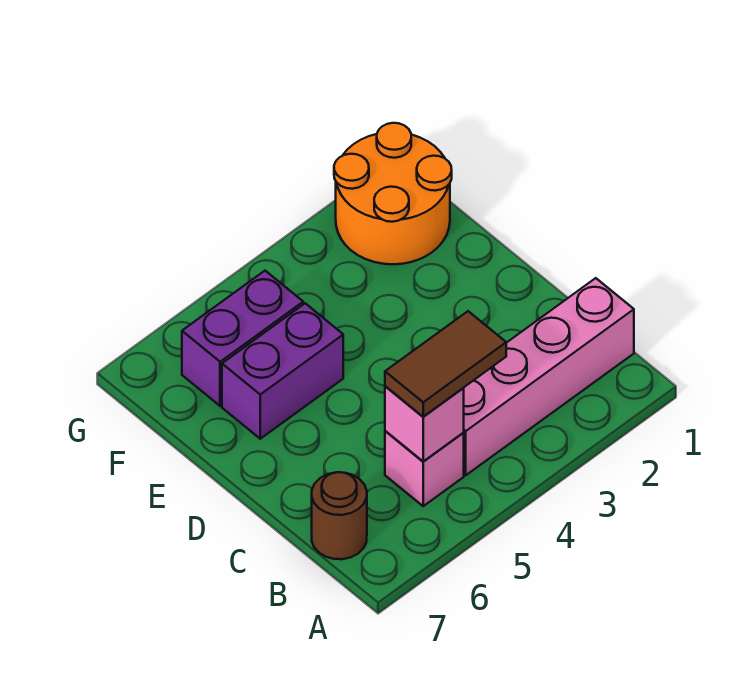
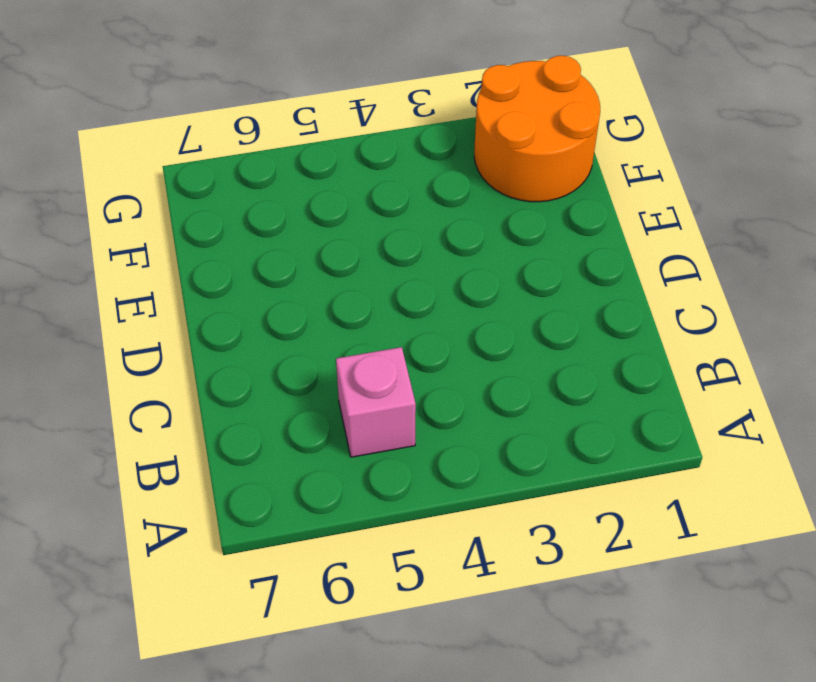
none -> pink 1x4 brick [463,278,634,475]
none -> brown 1x1 round brick [312,472,367,559]

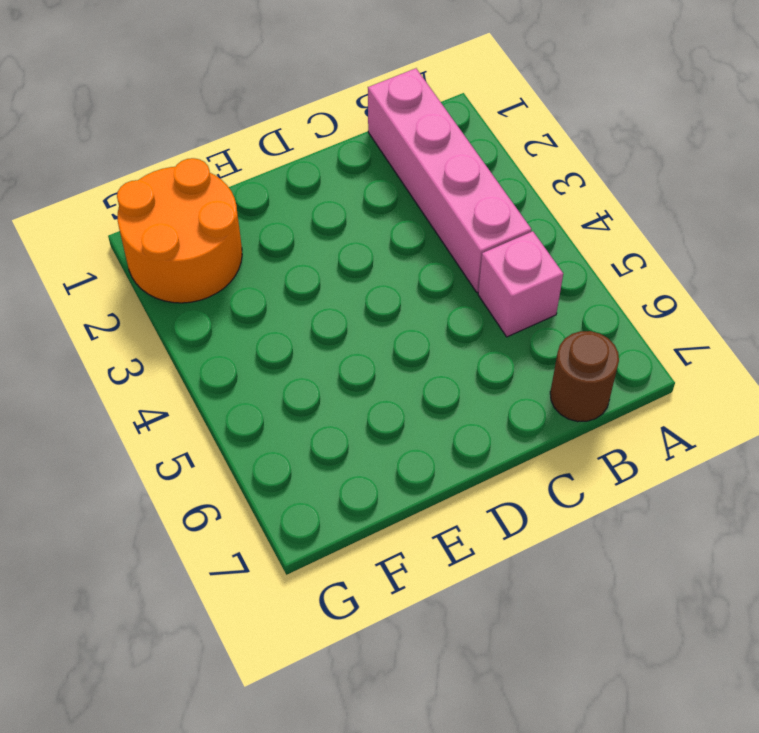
none -> purple 1x2 brick [222,303,343,439]
none -> purple 1x2 brick [182,271,303,406]

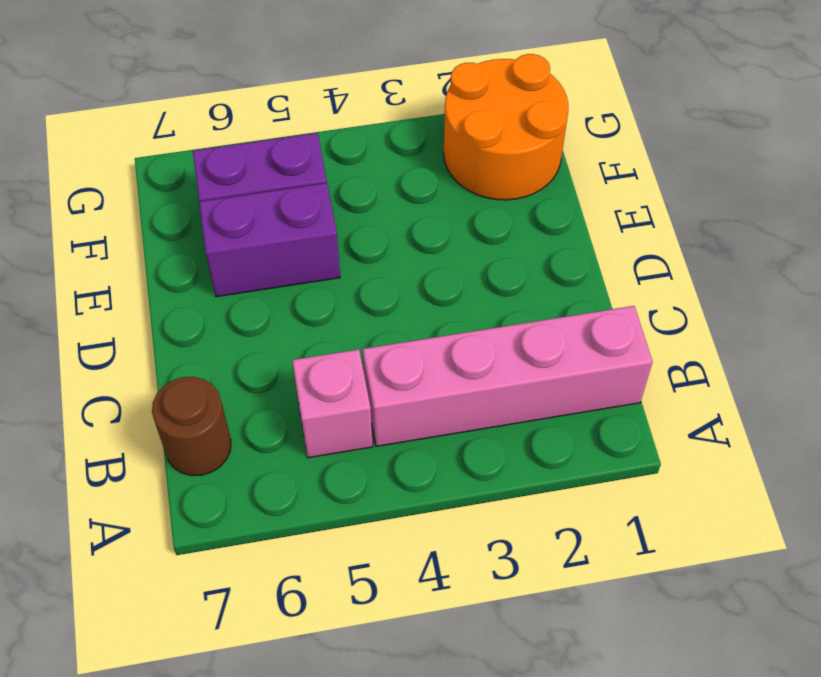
none -> pink 1x1 brick [385,386,464,462]
none -> brown 1x2 tile [385,311,506,417]

